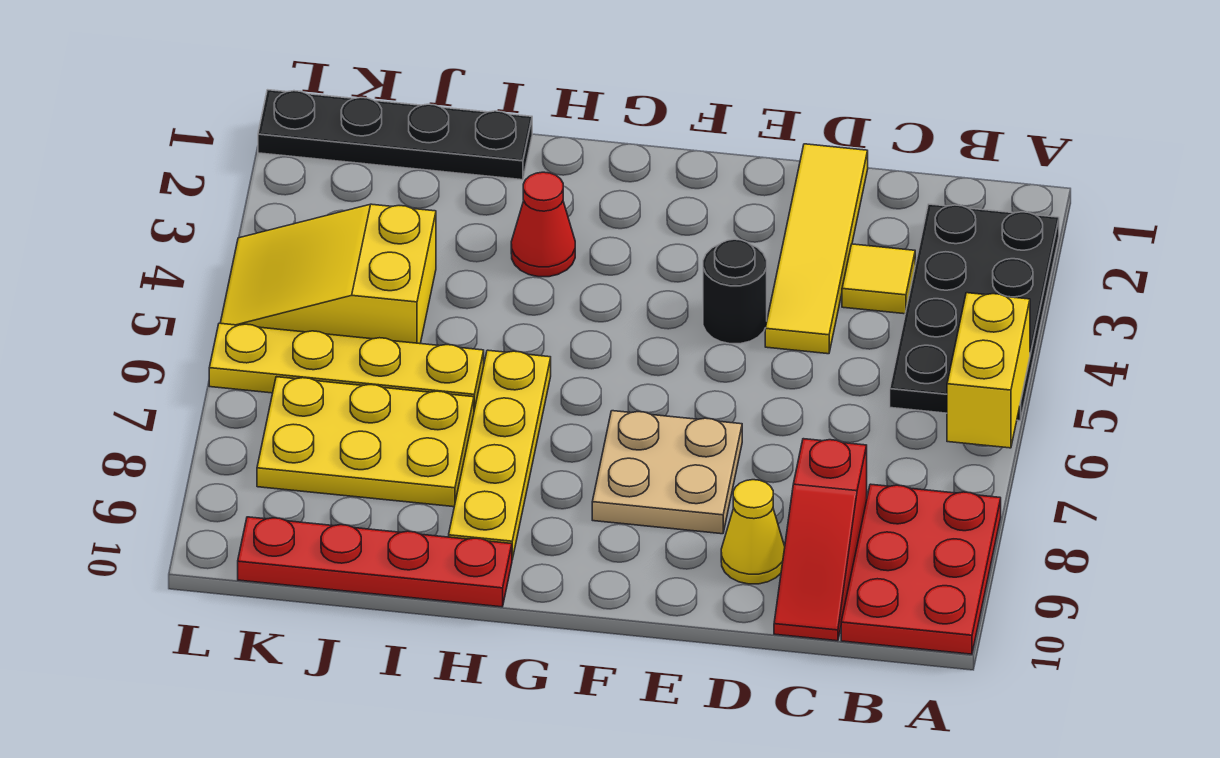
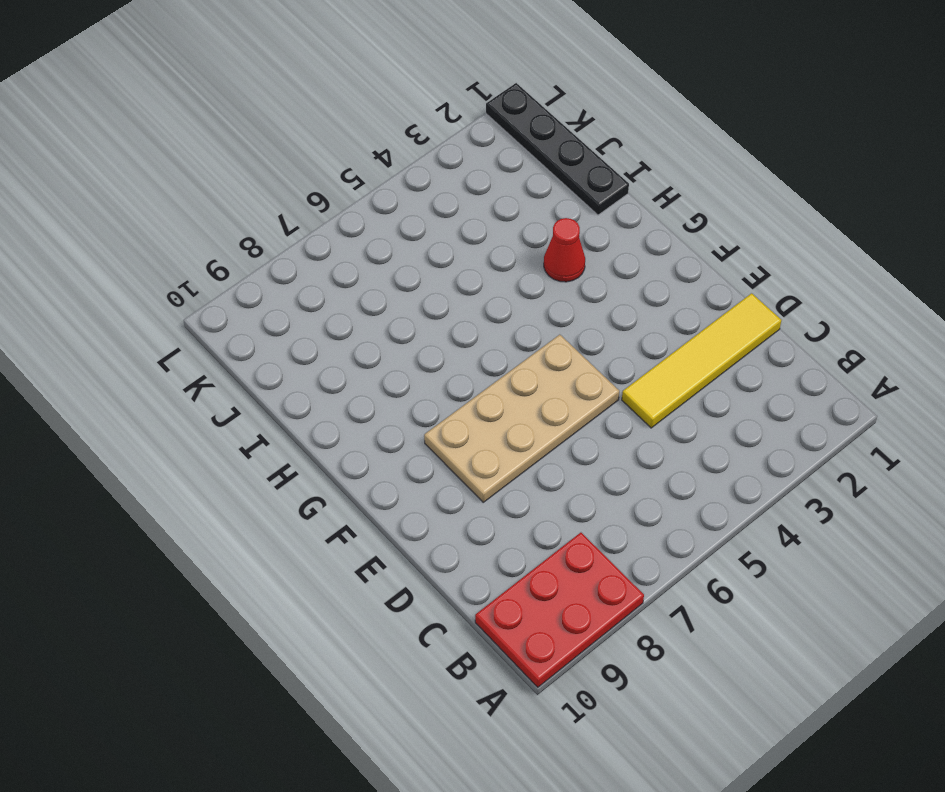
tan 2x4 plate [424,335,619,502] -> tan 2x2 plate [592,411,742,534]
none -> black 2x4 plate [890,204,1059,421]
none -> yellow 1x1 tile [842,244,915,314]
none -> red 1x3 slope [774,439,867,641]

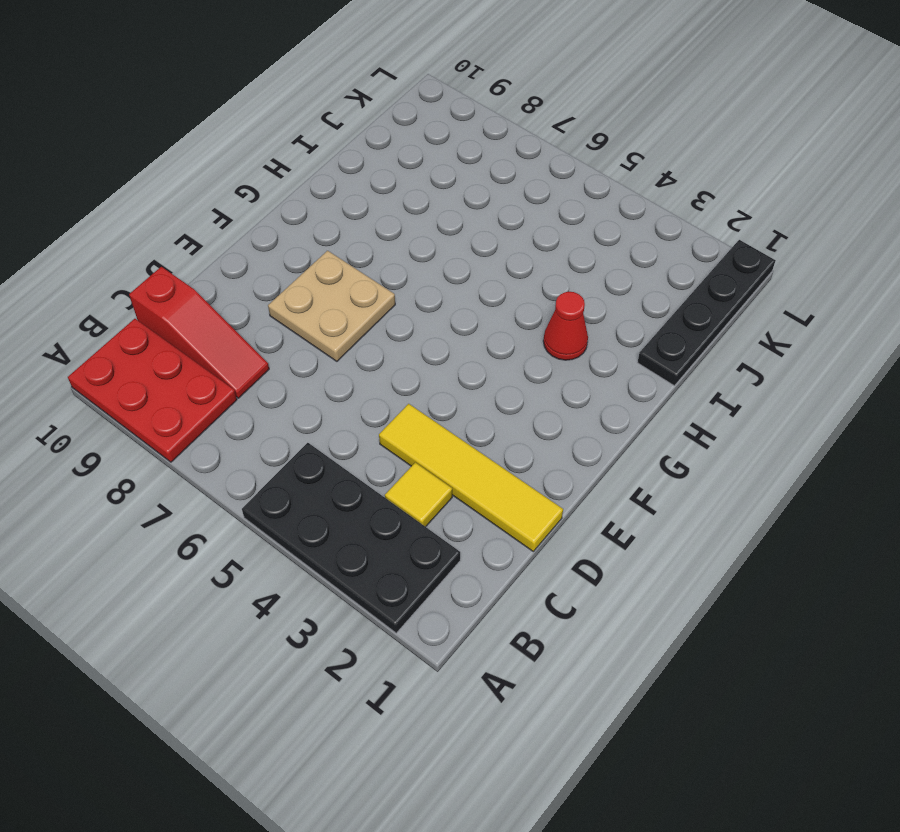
red 1x3 slope [129,267,269,398] -> red 1x3 slope turned to [774,439,867,641]
none -> yellow 1x1 cone [721,480,785,584]
none -> black 1x1 round brick [703,239,767,344]
none -> yellow 1x4 plate [449,350,551,559]

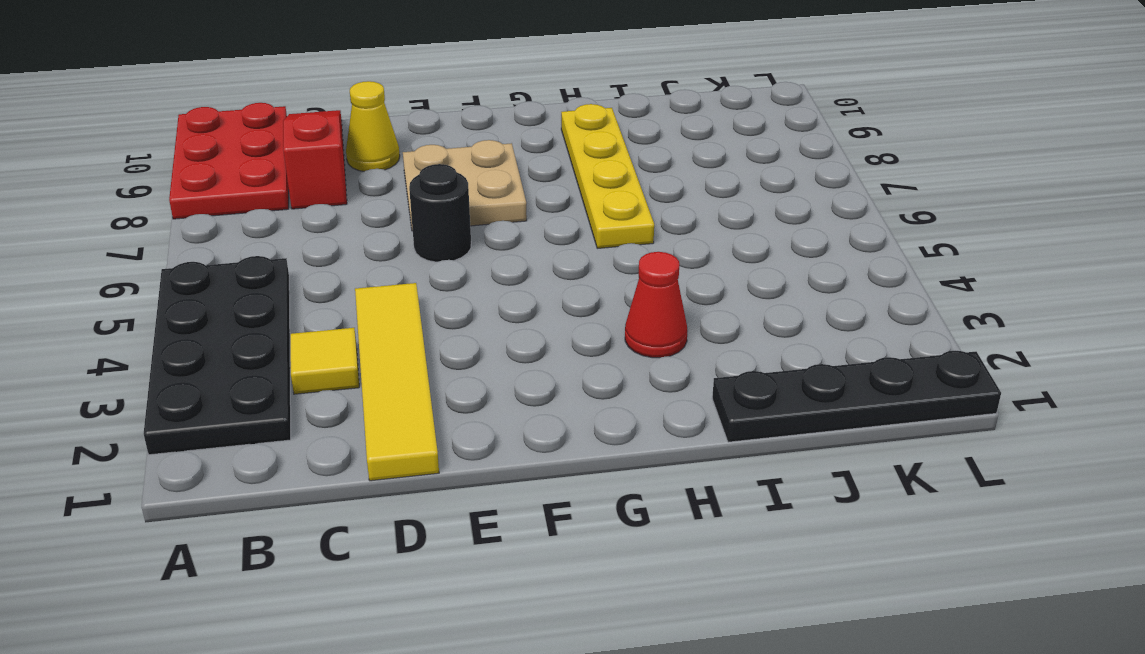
black 1x1 round brick [409,164,471,262] -> black 1x1 round brick moved to [703,239,767,344]
none -> red 1x4 plate [238,517,512,607]
none -> yellow 1x4 plate [209,323,484,410]
none -> yellow 2x3 plate [257,377,474,507]

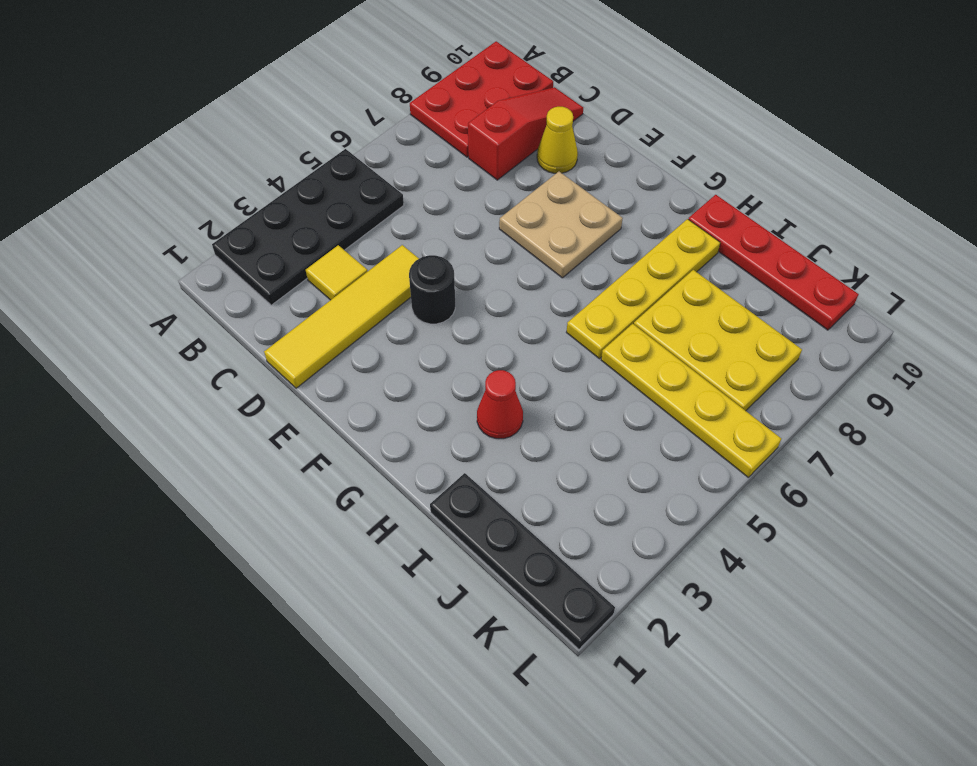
none -> yellow 2x3 slope [221,204,436,344]
none -> yellow 1x2 brick [947,293,1030,448]

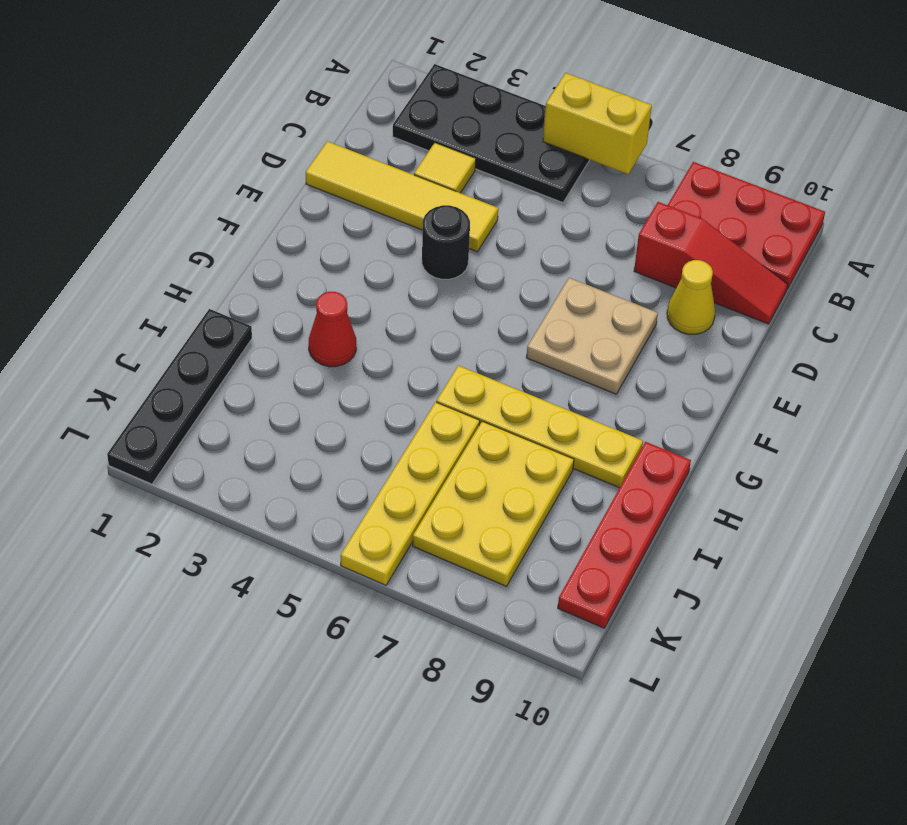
none -> yellow 2x3 slope [221,204,436,344]

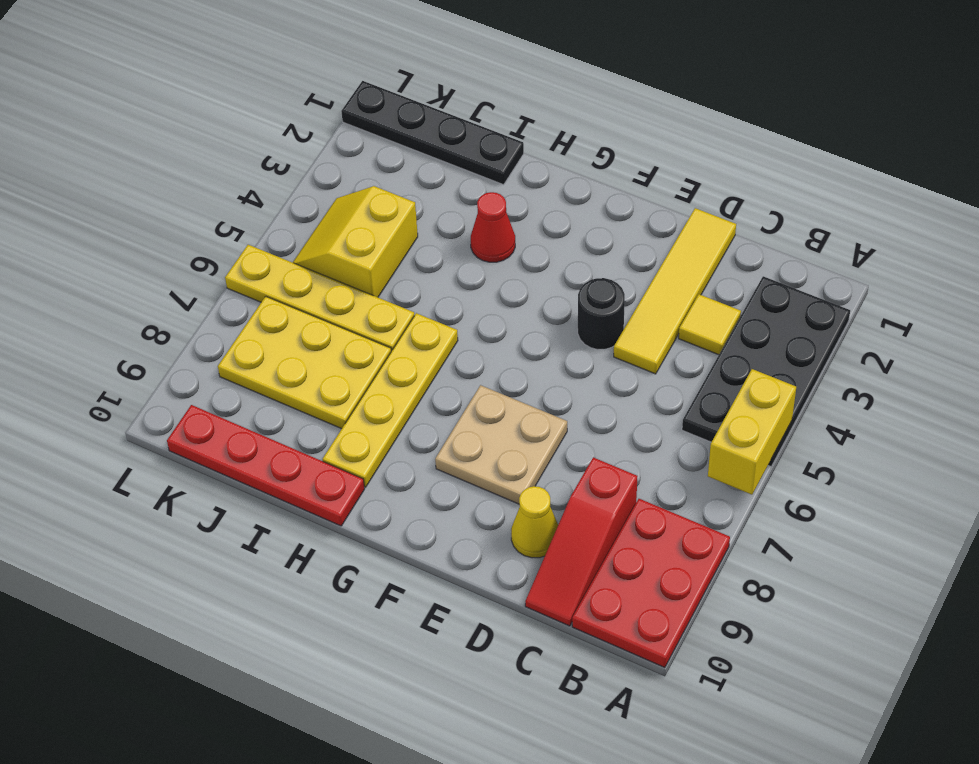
yellow 2x2 slope [293,186,418,297] -> yellow 2x3 slope [221,204,436,344]

